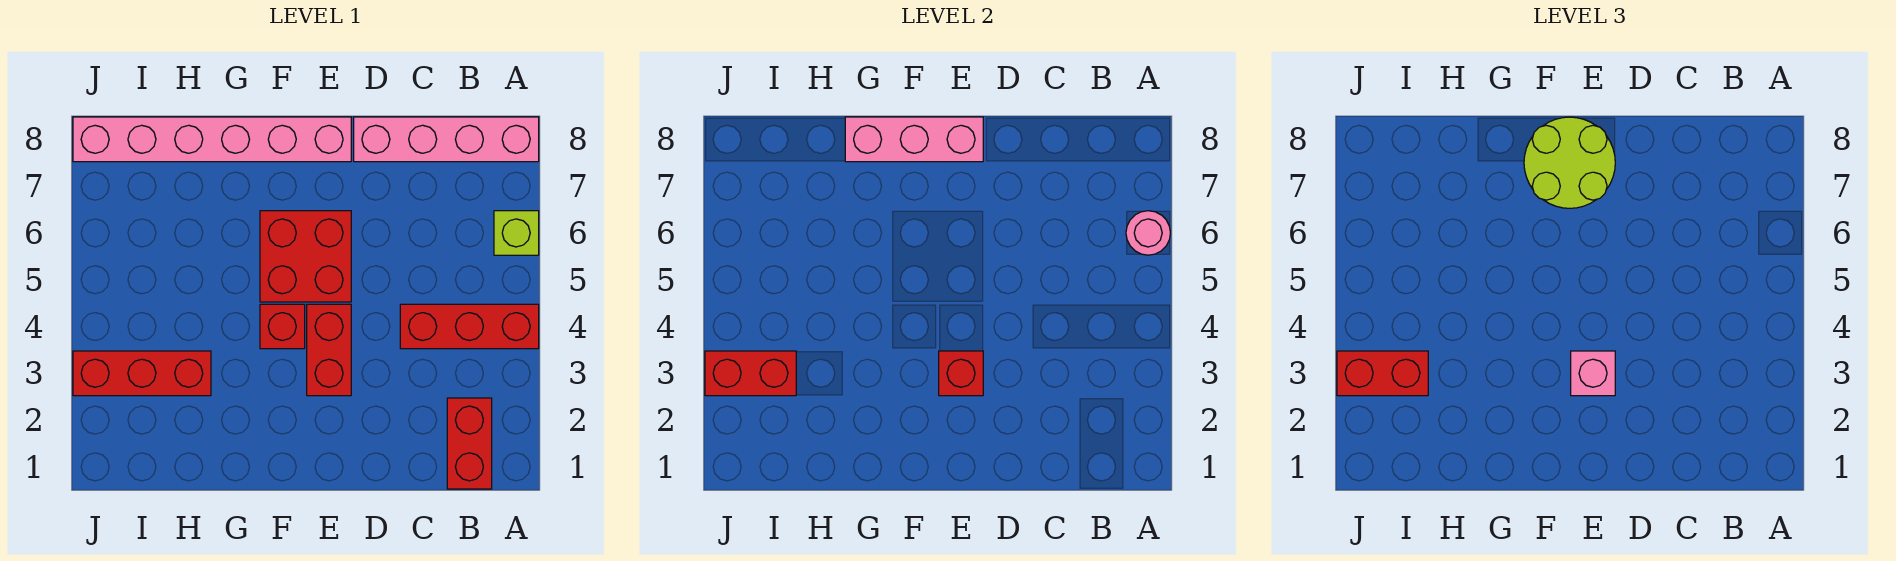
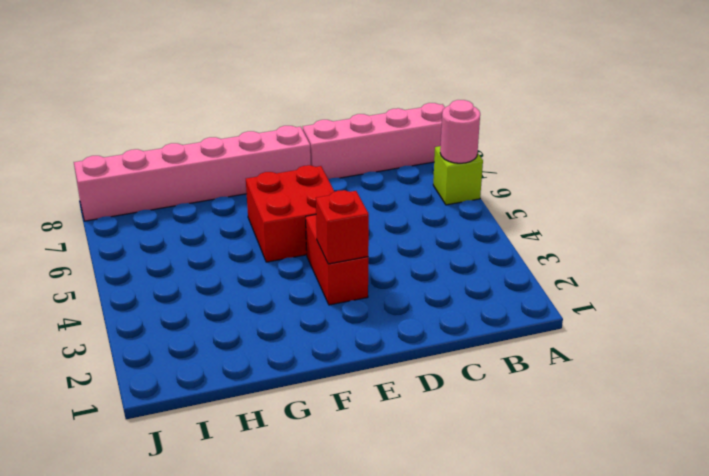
none -> red 1x3 brick [400,304,539,349]
none -> red 1x2 brick [447,398,492,489]
none -> red 1x1 brick [260,304,305,349]

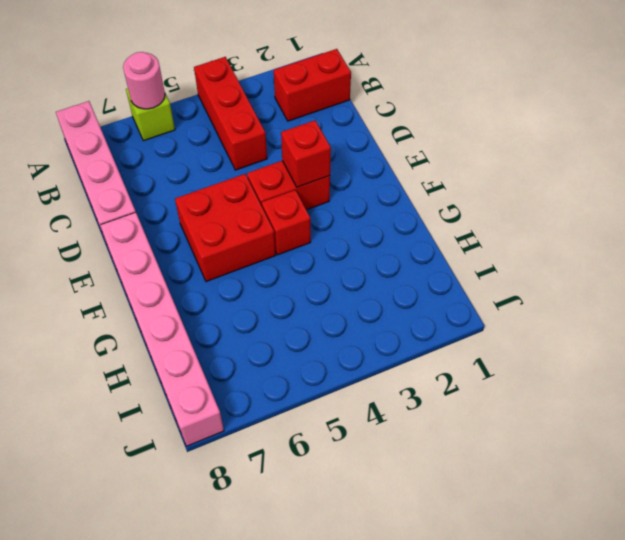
none -> red 1x3 brick [73,351,211,396]
none -> pink 1x3 brick [845,117,983,162]
none -> red 1x2 brick [705,351,796,396]

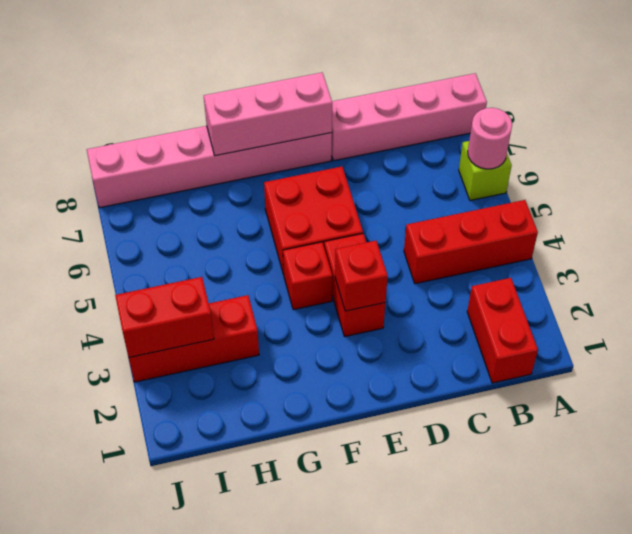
none -> pink 1x1 brick [1571,351,1615,396]
none -> lime 2x2 round brick [1524,117,1615,208]
none -> red 1x2 brick [1337,351,1428,396]

